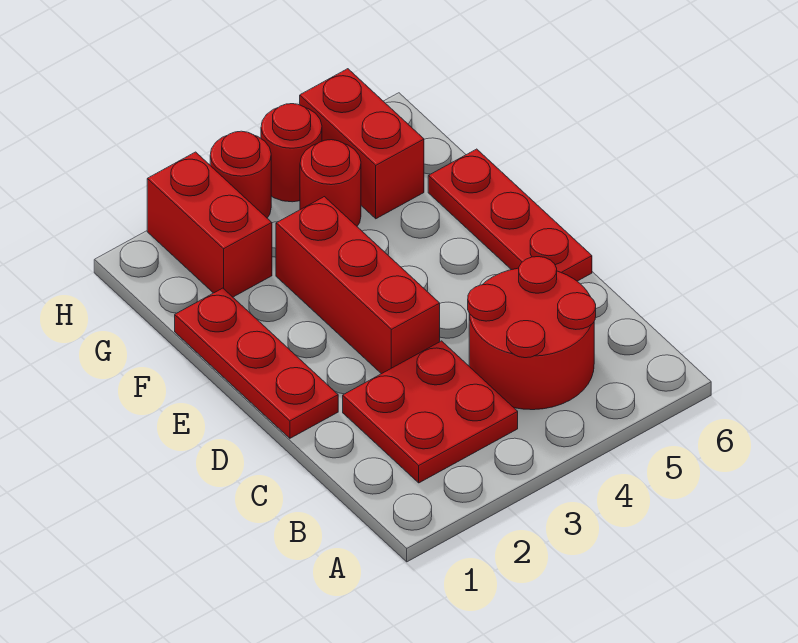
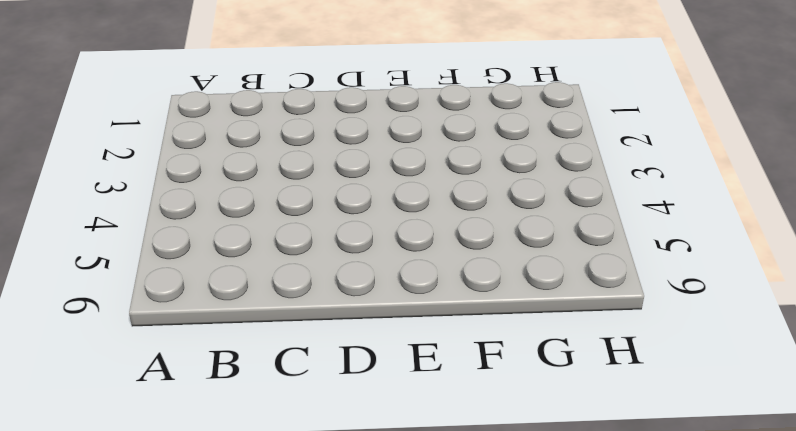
none -> red 2x2 plate [343,341,518,483]
none -> red 2x2 round brick [468,257,596,410]

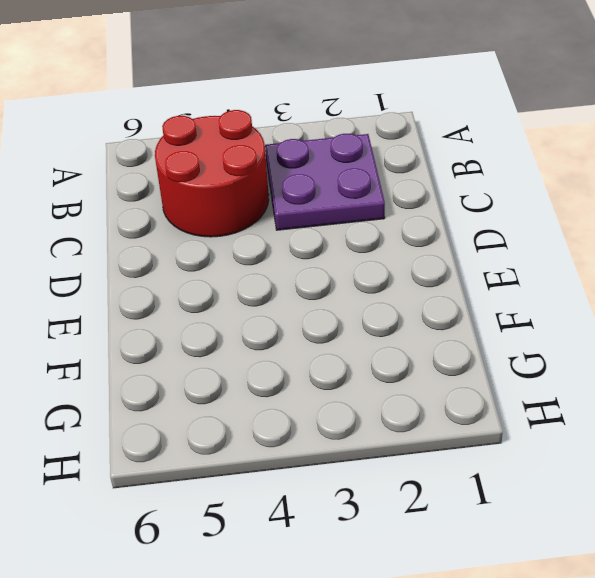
purple 2x2 plate [265,134,385,230] -> red 2x2 plate [343,341,518,483]
none -> red 1x3 plate [175,288,338,438]
none -> red 1x3 brick [276,197,440,374]

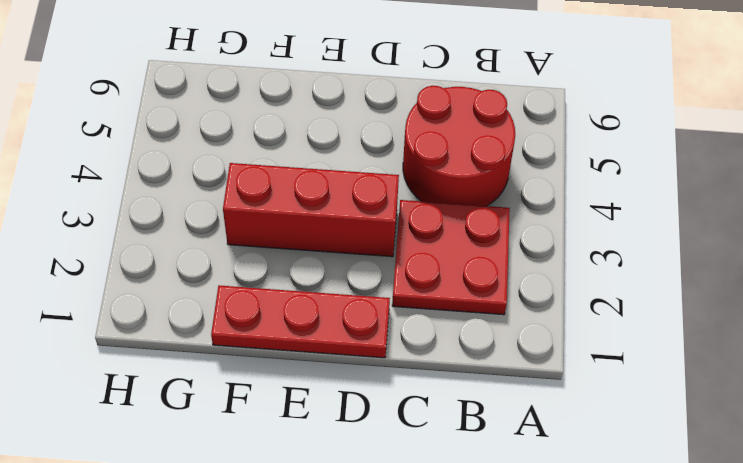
none -> red 1x3 plate [428,149,592,281]
none -> red 1x2 brick [147,152,272,297]

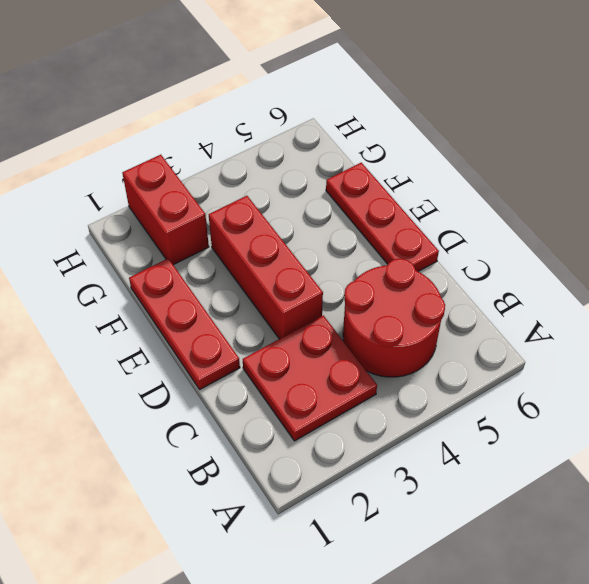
none -> red 1x1 round brick [300,140,361,226]
none -> red 1x2 brick [300,69,424,219]

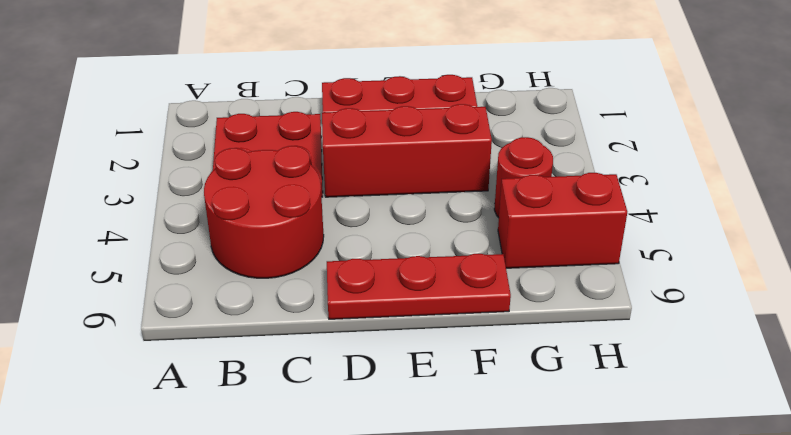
none -> red 1x2 brick [147,152,272,297]
none -> red 1x1 round brick [210,131,271,218]

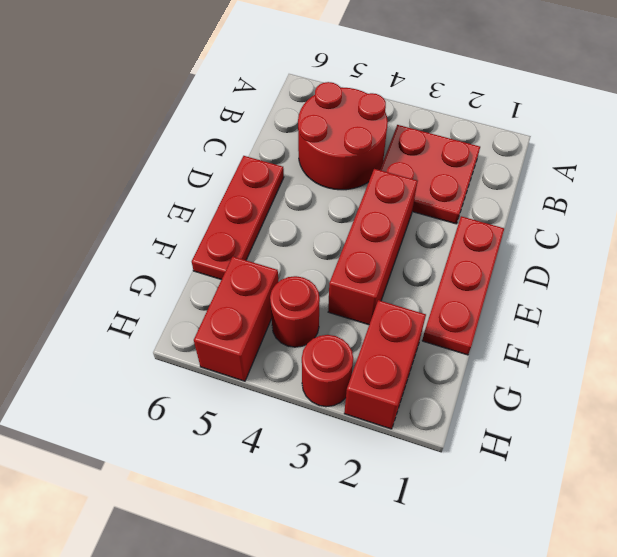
none -> red 1x1 round brick [261,104,322,202]

